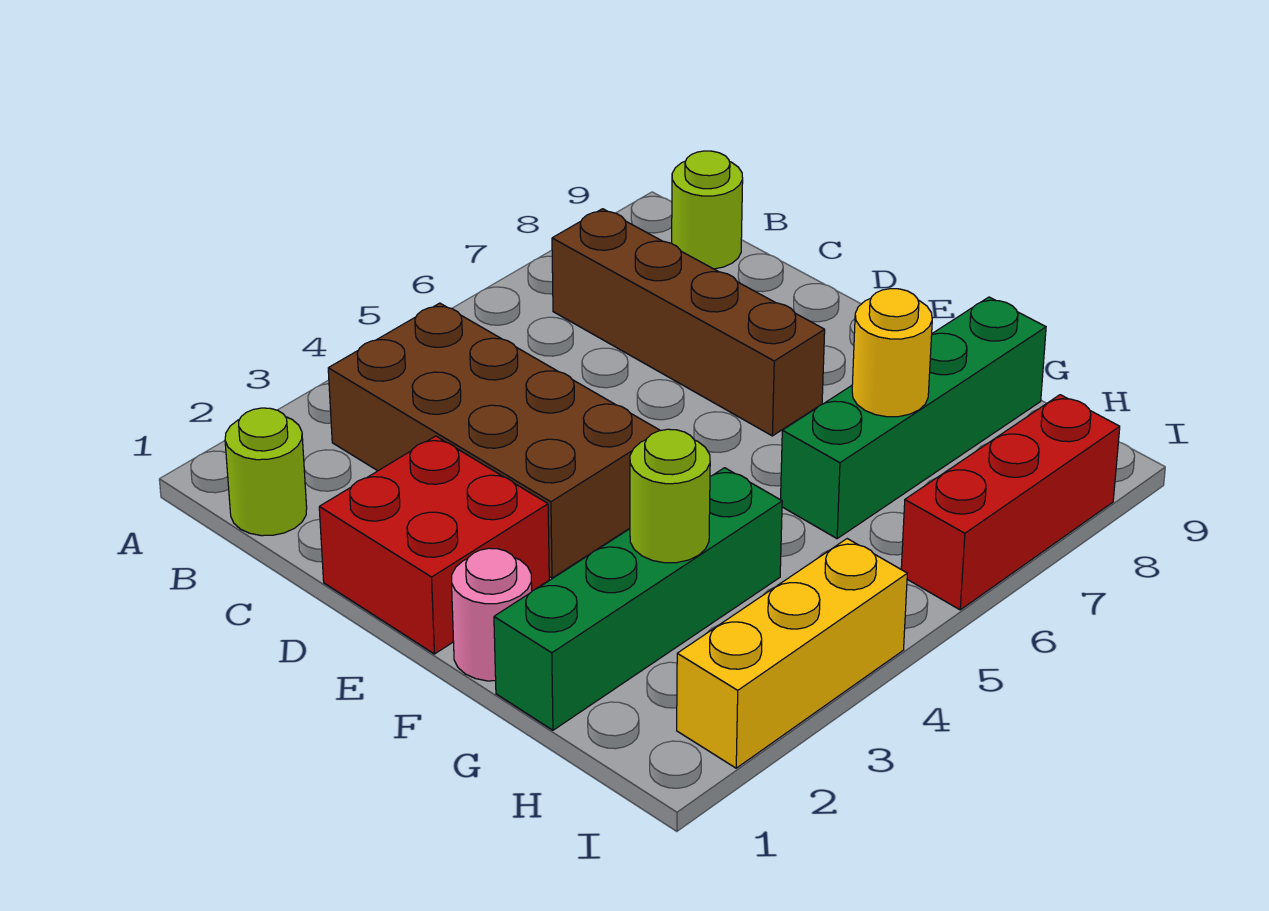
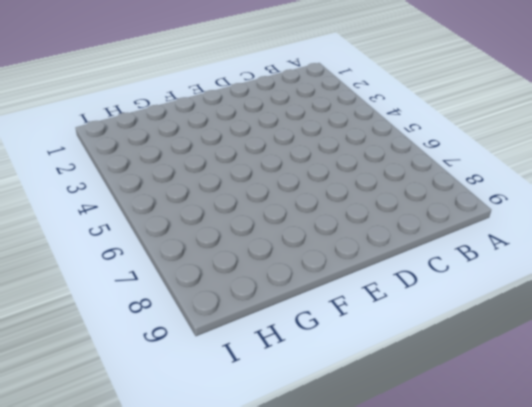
none -> lime 1x1 round brick [225,408,307,536]
none -> brown 2x4 brick [328,303,660,578]
none -> brown 1x4 brick [552,209,825,436]

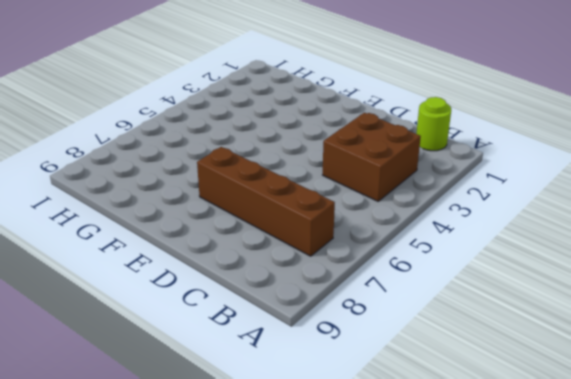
brown 2x2 brick [323,113,421,201] -> brown 2x4 brick [328,303,660,578]
none -> lime 1x1 round brick [672,151,743,269]
none -> red 2x2 brick [319,436,549,654]
none -> pink 1x1 round brick [452,548,532,681]

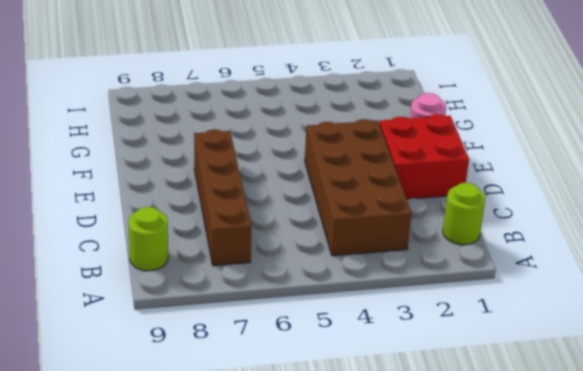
none -> green 1x4 brick [494,468,782,730]
none -> green 1x4 brick [781,297,1046,538]
none -> yellow 1x3 brick [677,539,907,768]

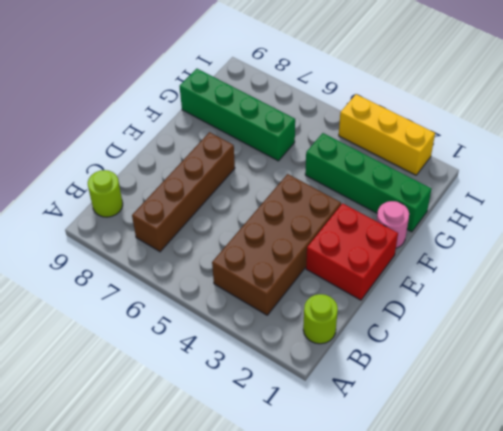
none -> red 1x3 brick [901,395,1120,610]
none -> lime 1x1 round brick [630,429,710,563]
none -> yellow 1x1 round brick [852,289,932,417]

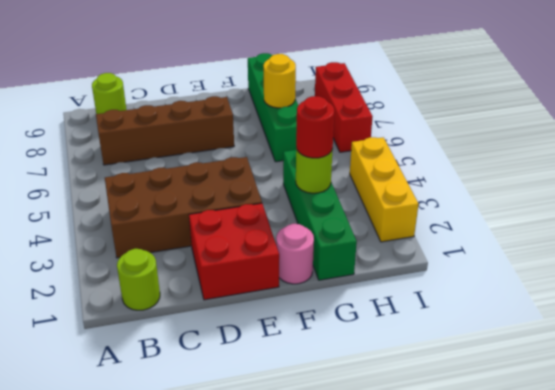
red 1x1 round brick [296,96,334,158] -> none

